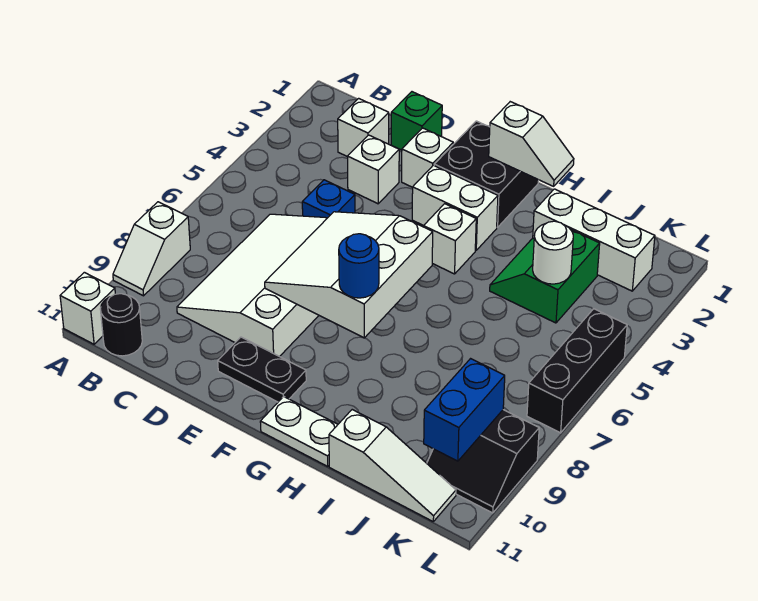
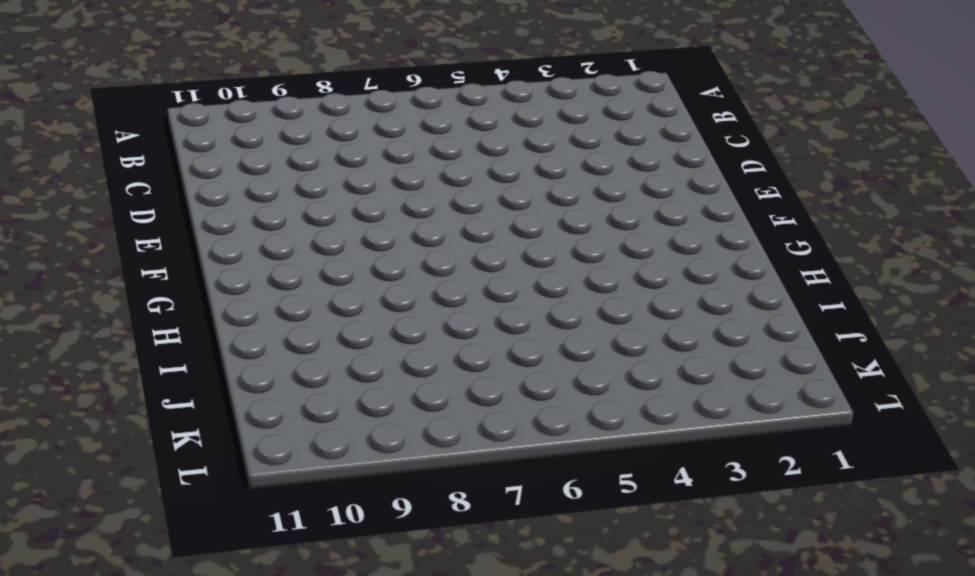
none -> white 1x2 slope [113,202,190,296]
none -> white 1x1 brick [60,272,115,344]
none -> black 1x1 round brick [100,294,142,356]

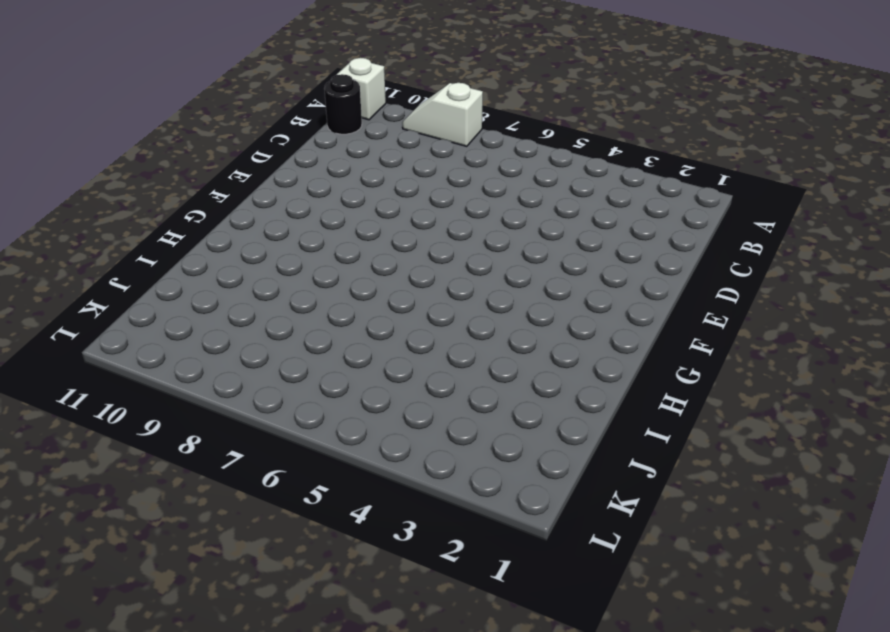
none -> white 1x1 brick [338,98,389,157]
none -> white 3x4 slope [177,214,327,357]
none -> green 1x1 brick [391,92,442,150]

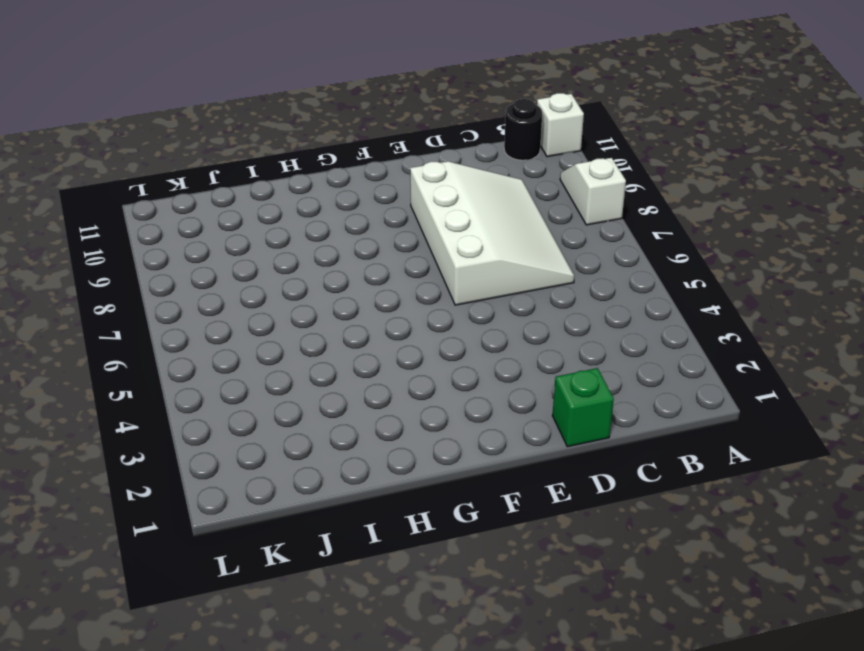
none -> white 1x1 brick [338,98,389,157]
none -> white 1x1 brick [348,135,399,204]
none -> blue 1x1 brick [302,180,355,218]

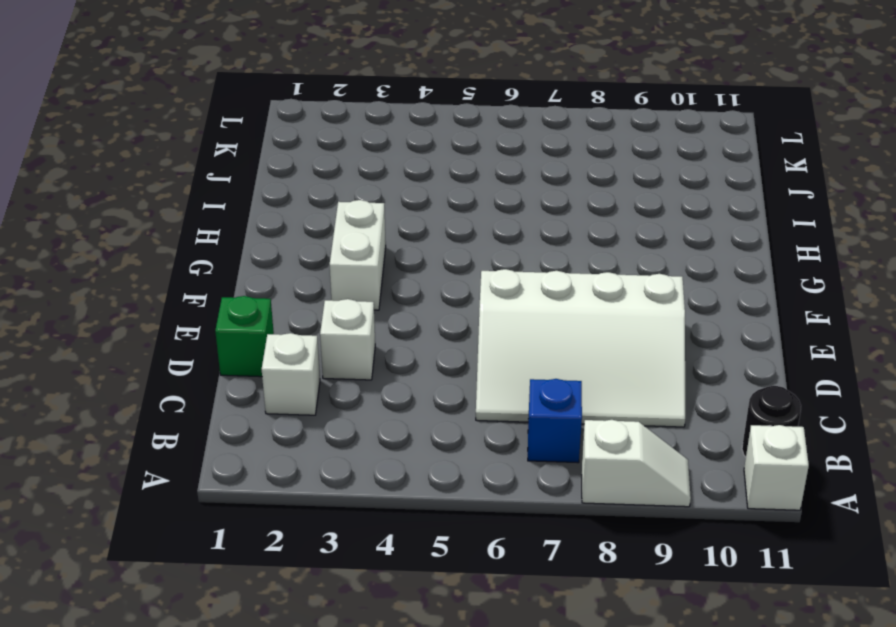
blue 1x1 brick [528,379,582,463] -> blue 1x1 brick moved to [302,180,355,218]
none -> white 1x1 brick [402,128,453,187]
none -> black 1x2 plate [218,337,306,402]
none -> black 2x2 brick [434,121,539,227]

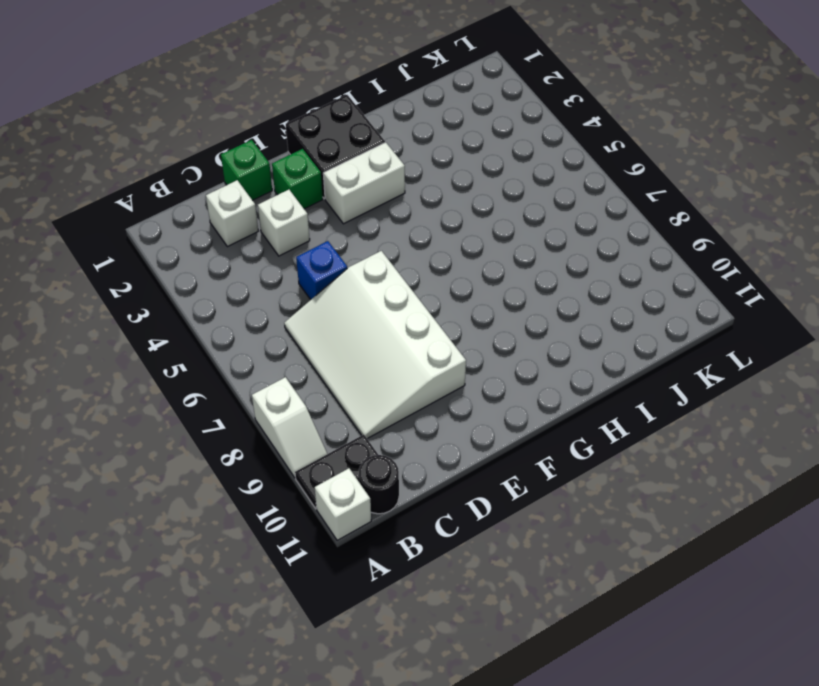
black 1x2 plate [295,435,378,509] -> black 1x2 plate moved to [218,337,306,402]
green 1x1 brick [272,149,323,209] -> white 1x1 brick [402,128,453,187]
none -> white 1x1 brick [424,204,476,274]
none -> white 1x2 plate [260,397,338,466]
none -> white 1x3 brick [533,189,655,291]

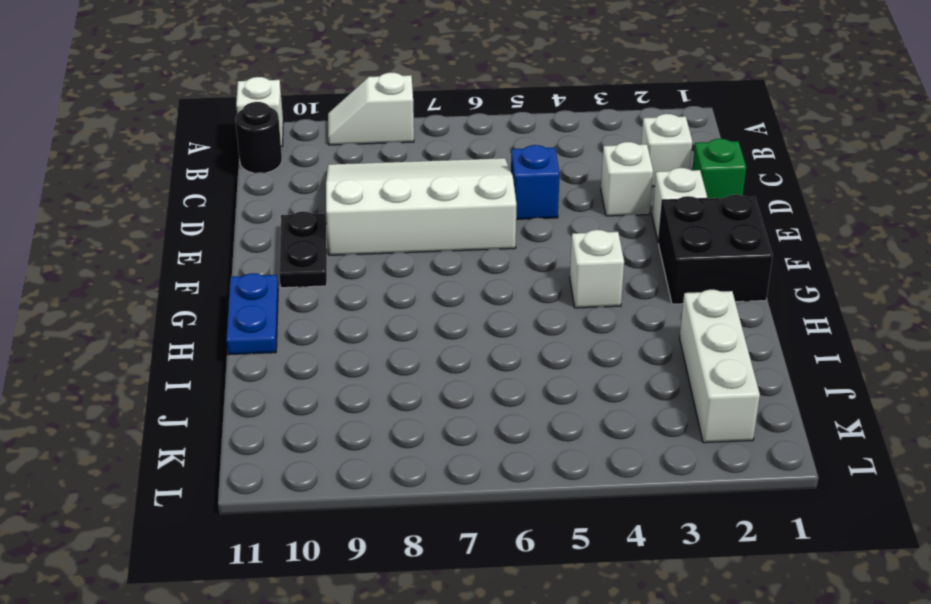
blue 1x2 plate [226,273,278,355] -> white 1x2 plate [260,397,338,466]
none -> white 1x2 brick [412,165,498,250]
none -> green 2x2 slope [490,230,600,323]
none -> white 1x3 slope [329,410,456,521]

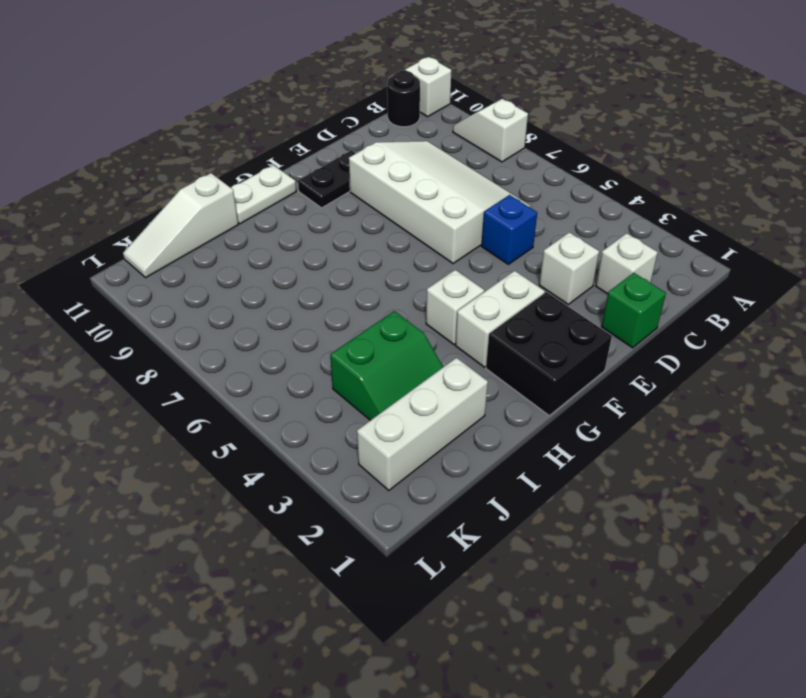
green 2x2 slope [330,311,443,420] -> green 2x2 slope turned to [490,230,600,323]
none -> white 1x1 brick [402,128,453,187]
none -> black 2x2 slope [427,410,539,513]
none -> black 1x3 brick [527,309,627,433]

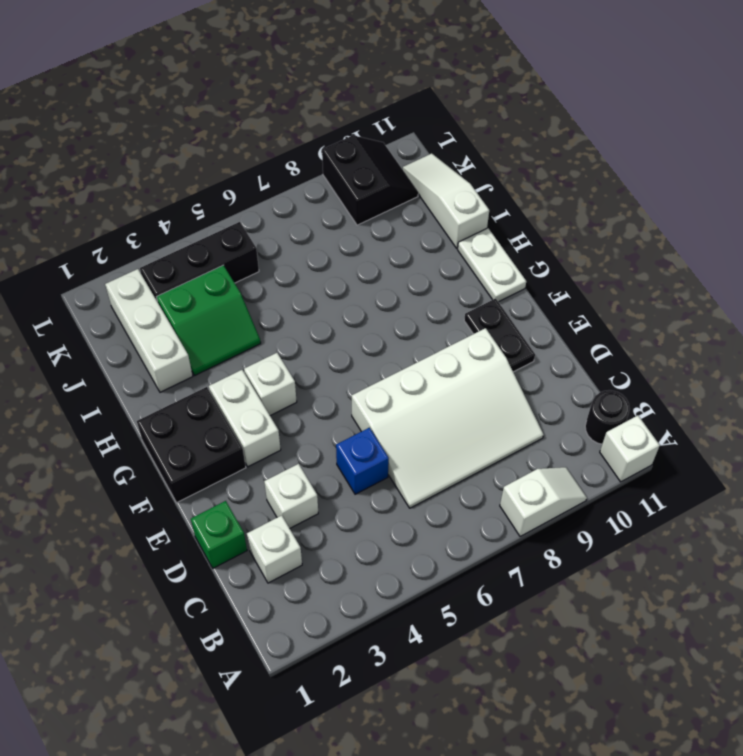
black 1x3 brick [140,222,259,302] -> black 1x3 brick moved to [527,309,627,433]
none -> white 1x1 brick [402,128,453,187]
none -> white 3x3 slope [265,212,433,338]
none -> white 1x2 slope [489,102,574,186]

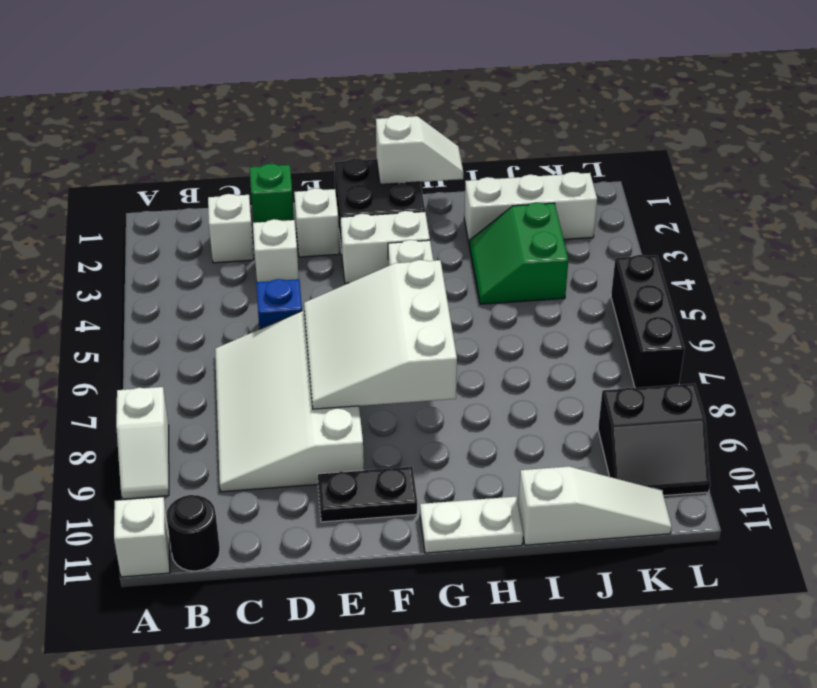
none -> white 1x1 round brick [533,221,573,284]
none -> blue 1x2 brick [424,359,505,461]
none -> blue 1x1 round brick [339,234,379,298]

